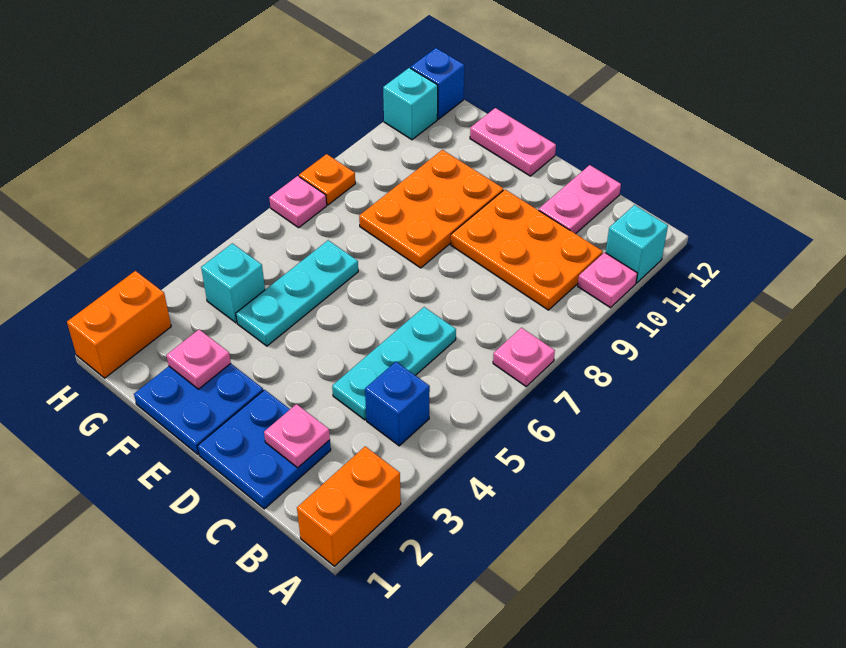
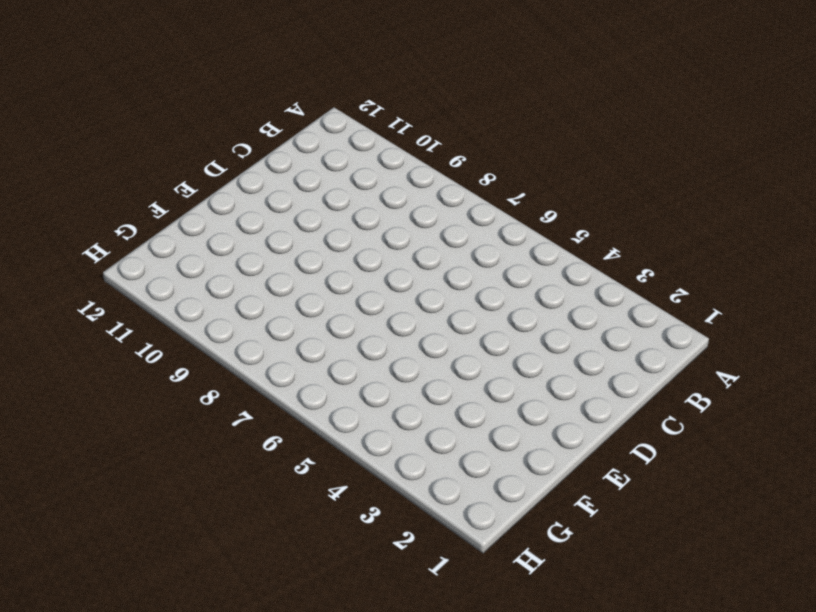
none -> orange 1x2 brick [297,446,401,566]
none -> pink 1x1 plate [493,328,555,386]
none -> pink 1x1 plate [578,252,638,308]

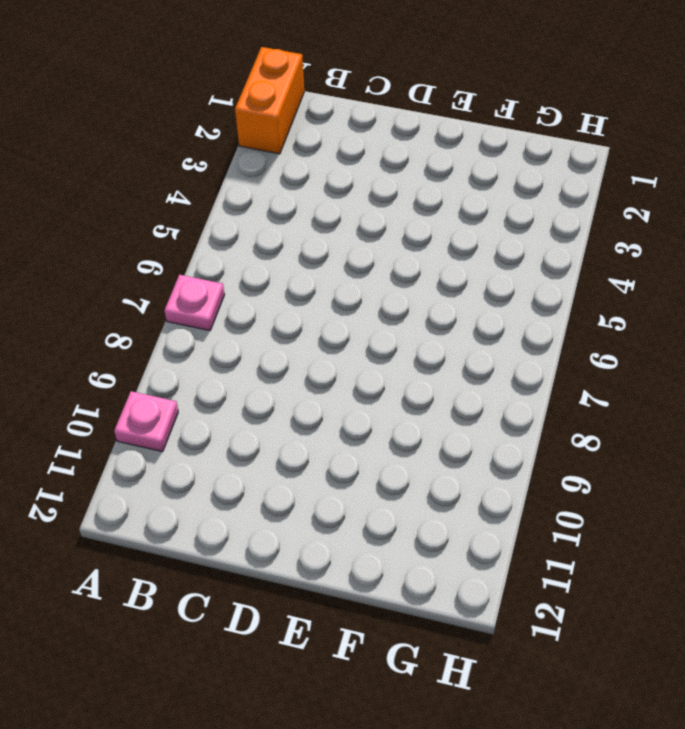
none -> cyan 1x1 brick [606,205,668,283]
none -> blue 1x1 brick [365,362,430,446]
none -> orange 2x3 plate [451,190,603,310]

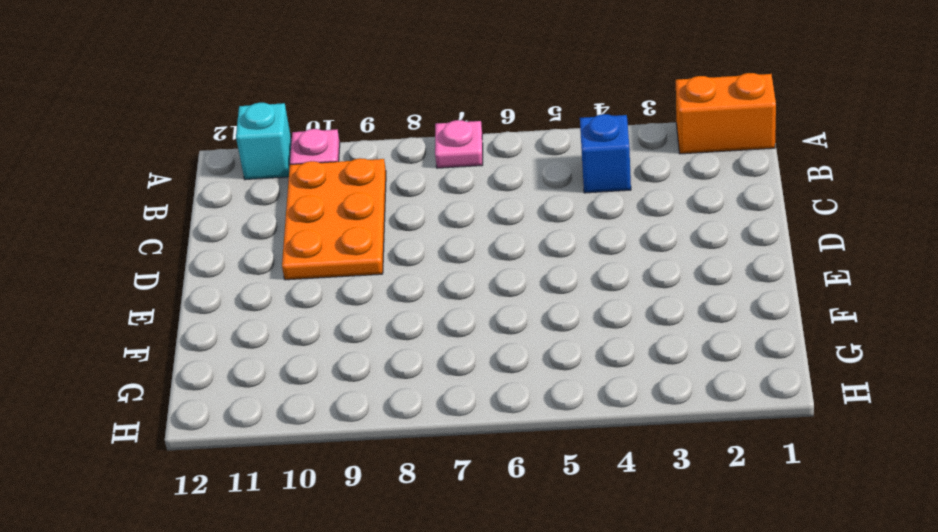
none -> blue 2x2 plate [198,390,331,509]
none -> cyan 1x3 plate [332,307,456,420]
none -> pink 1x2 plate [539,165,621,234]

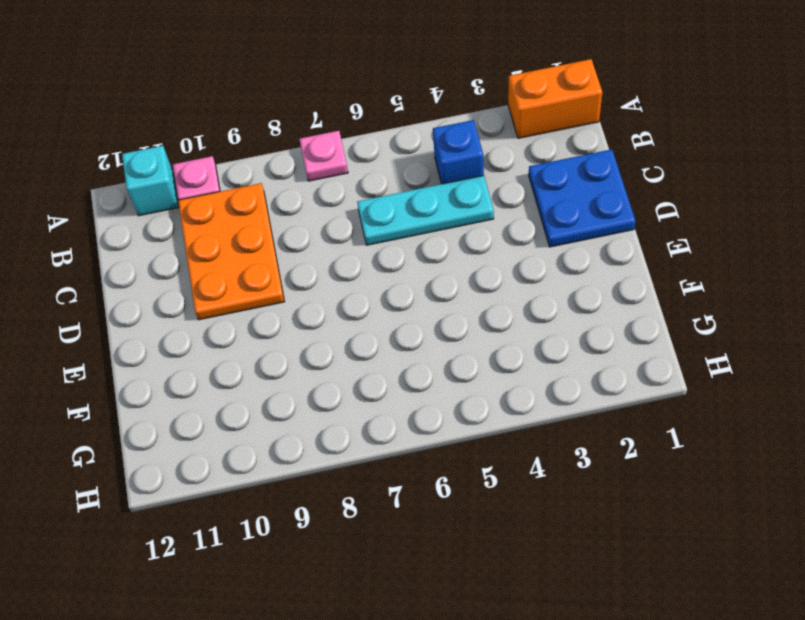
none -> pink 1x2 plate [539,165,621,234]
none -> blue 2x2 plate [134,364,263,454]
none -> orange 2x3 plate [359,150,503,268]

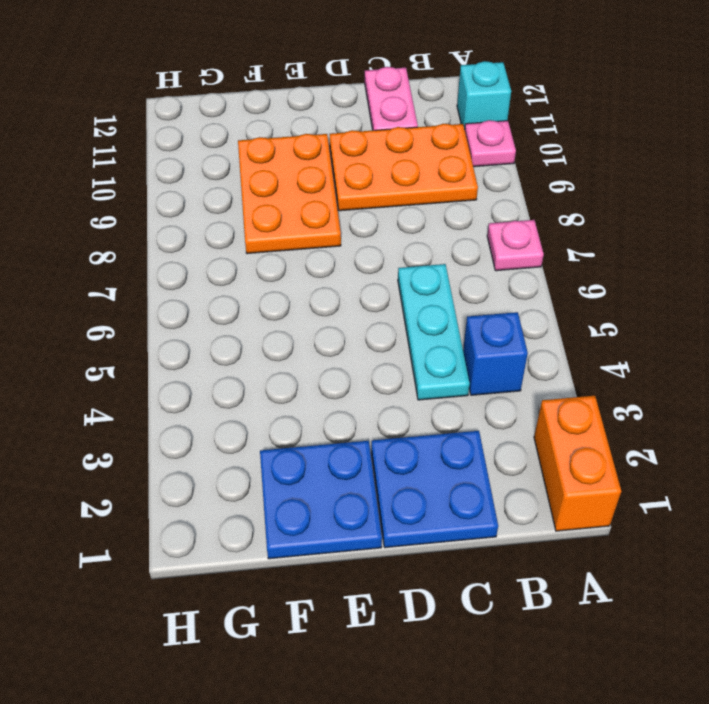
none -> pink 1x2 plate [470,108,556,176]
none -> cyan 1x3 plate [236,240,358,346]
none -> cyan 1x1 brick [201,243,265,323]

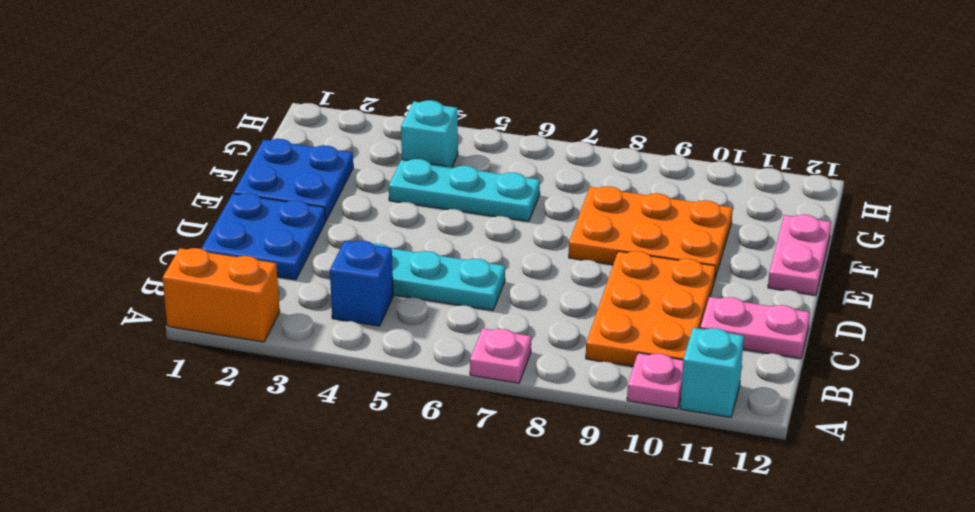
none -> orange 1x2 brick [67,271,171,378]
none -> pink 1x1 plate [269,176,327,228]
none -> orange 1x1 plate [299,154,355,205]

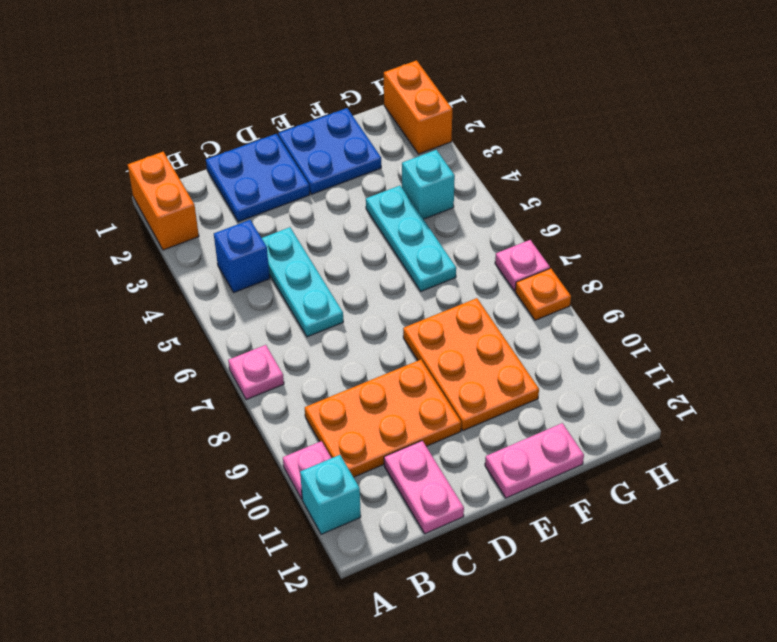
none -> cyan 1x1 brick [383,68,438,140]
none -> blue 1x1 brick [411,48,464,119]
none -> pink 1x1 plate [264,404,330,468]

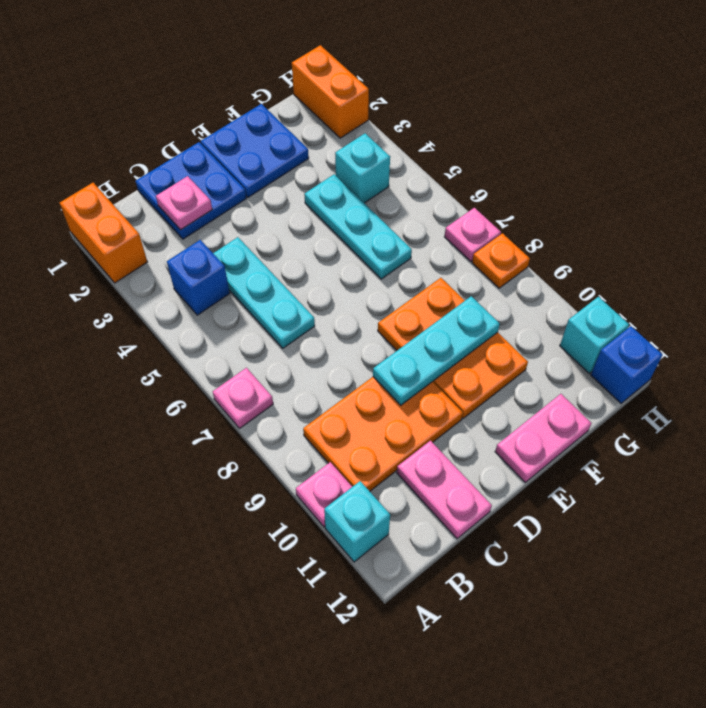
cyan 1x3 plate [373,296,500,405] -> none
none -> pink 1x1 plate [166,330,231,389]

